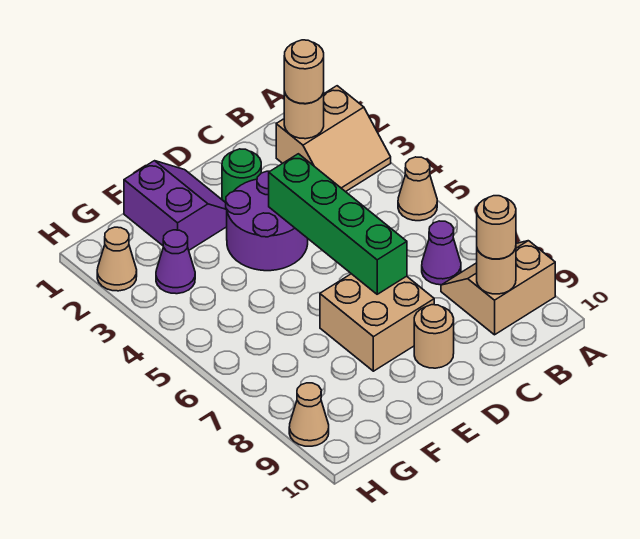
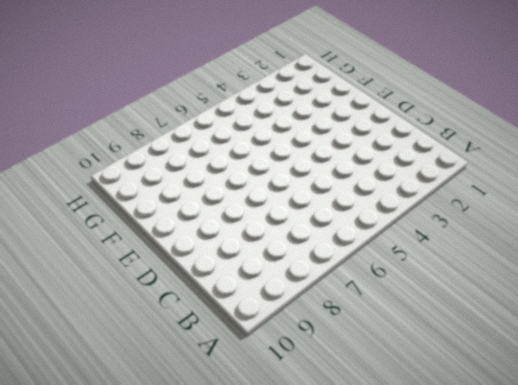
none -> tan 2x2 slope [276,86,391,192]
none -> tan 1x1 cone [398,157,437,221]
none -> tan 2x2 slope [441,241,555,335]

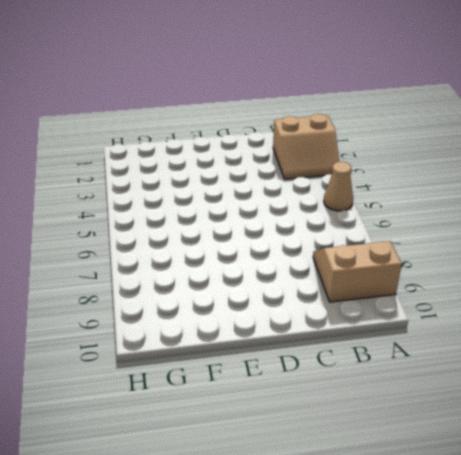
none -> purple 1x1 cone [422,221,461,285]
none -> green 1x1 round brick [222,149,261,203]
none -> purple 2x2 round brick [226,171,308,271]

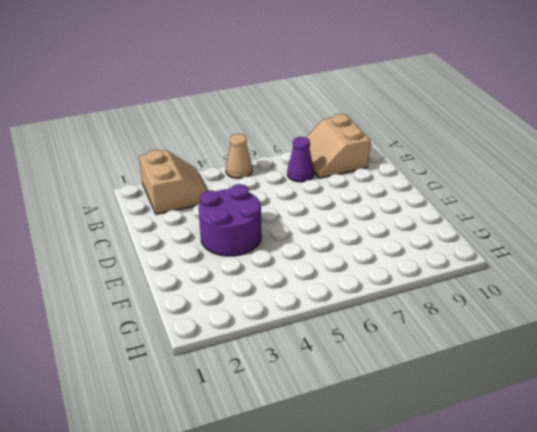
none -> green 1x1 round brick [222,149,261,203]
none -> tan 2x2 brick [320,274,434,371]
none -> tan 1x1 round brick [414,305,454,368]

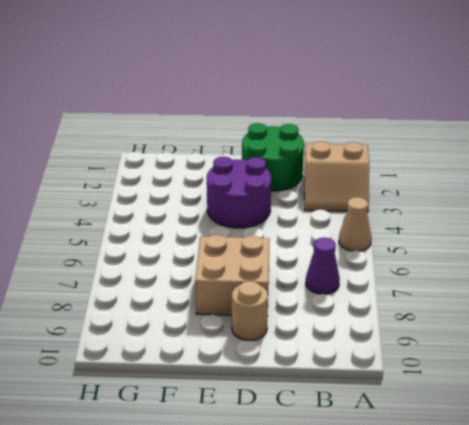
green 2x2 round brick [242,123,304,191] -> green 1x1 round brick [222,149,261,203]
none -> tan 2x2 slope [441,241,555,335]
none -> purple 2x2 slope [124,161,227,250]
none -> purple 1x1 cone [156,230,195,294]

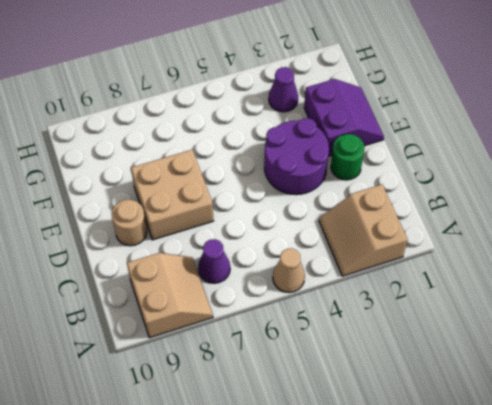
purple 2x2 slope [304,79,384,157] -> purple 2x2 slope turned to [124,161,227,250]
none -> tan 1x1 cone [97,227,137,291]
none -> tan 1x1 cone [289,383,329,446]
none -> tan 1x1 round brick [284,92,324,139]

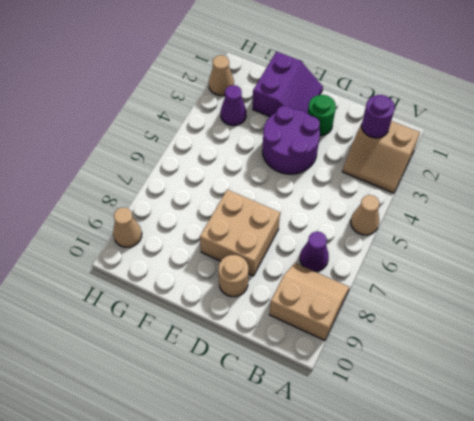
purple 1x1 round brick [362,95,395,138] -> tan 1x1 round brick [284,92,324,139]
none -> tan 1x1 round brick [477,248,516,294]
none -> green 1x4 brick [269,154,407,294]
none -> tan 1x1 round brick [284,40,324,104]

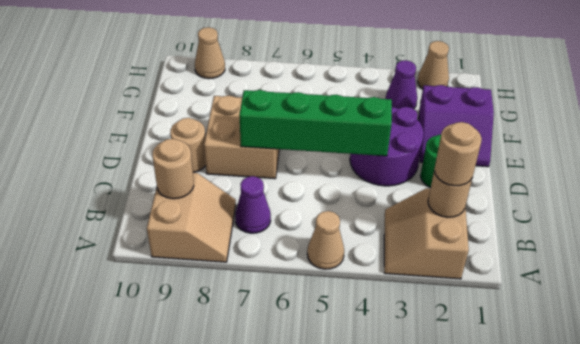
none -> tan 1x1 round brick [477,196,516,259]

